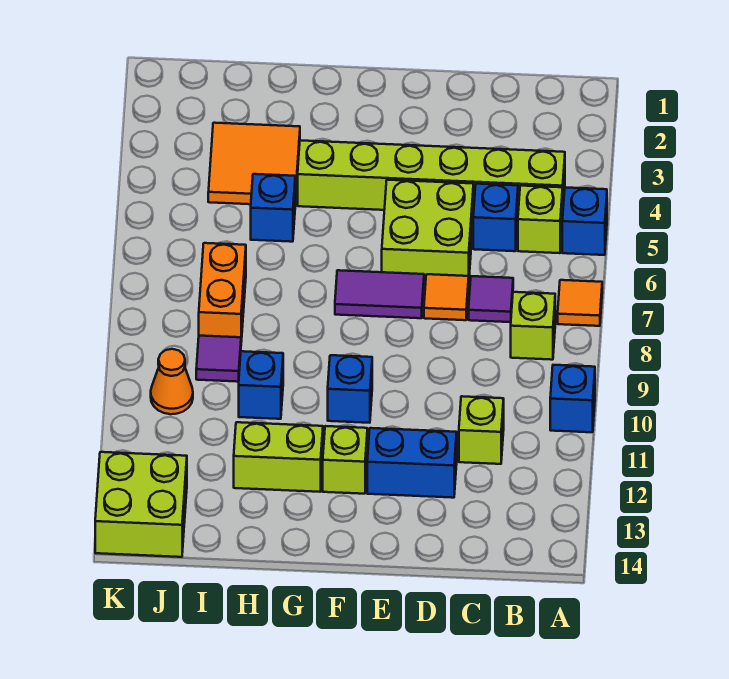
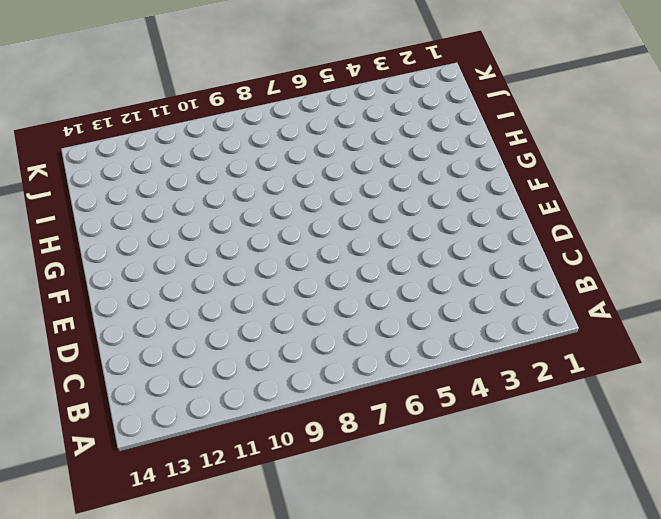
none -> blue 1x1 brick [562,187,607,255]
none -> orange 1x1 tile [558,280,602,326]
none -> blue 1x1 brick [550,365,595,432]

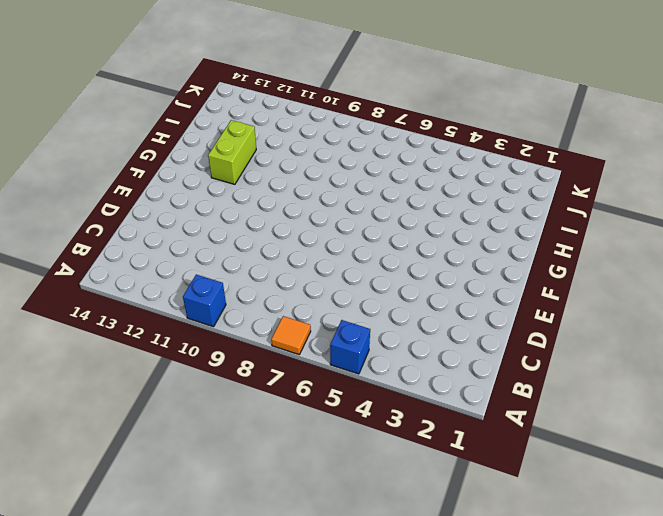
none -> lime 1x6 brick [298,140,565,214]
none -> lime 1x1 brick [518,186,563,253]
none -> lime 1x1 brick [511,292,555,360]

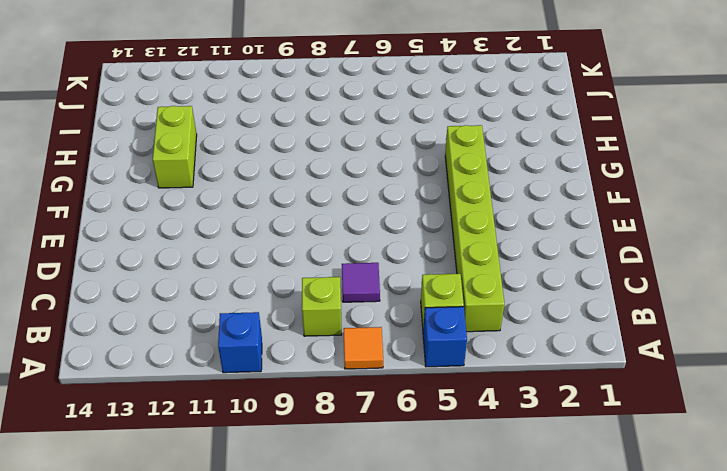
none -> blue 1x1 brick [473,184,518,251]
none -> lime 1x1 brick [459,396,504,464]
none -> lime 2x2 brick [382,180,473,283]

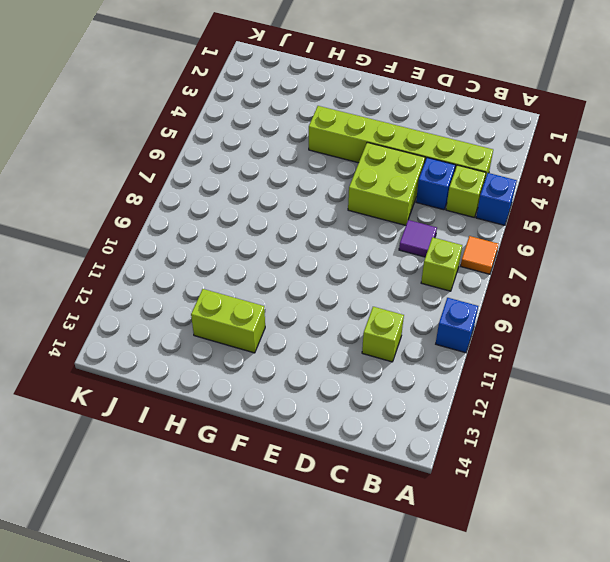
none -> orange 1x1 tile [424,274,469,320]
none -> blue 1x2 brick [367,428,457,498]
none -> purple 1x2 tile [335,270,424,318]

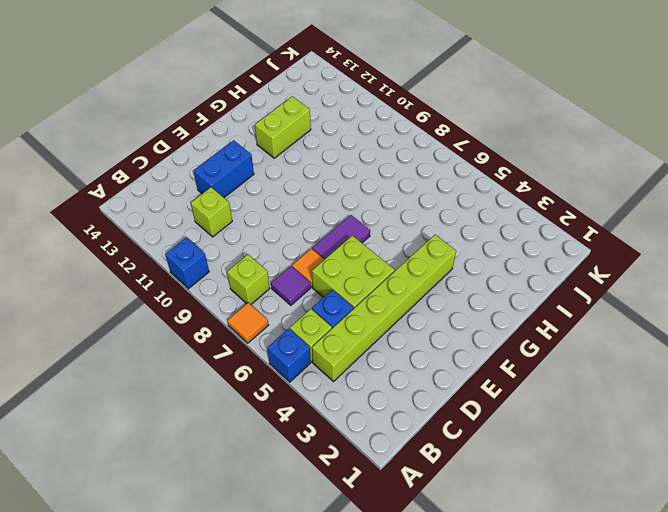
none -> blue 1x1 brick [328,355,372,423]
none -> lime 1x1 brick [323,426,367,494]
none -> orange 2x2 tile [208,123,300,205]

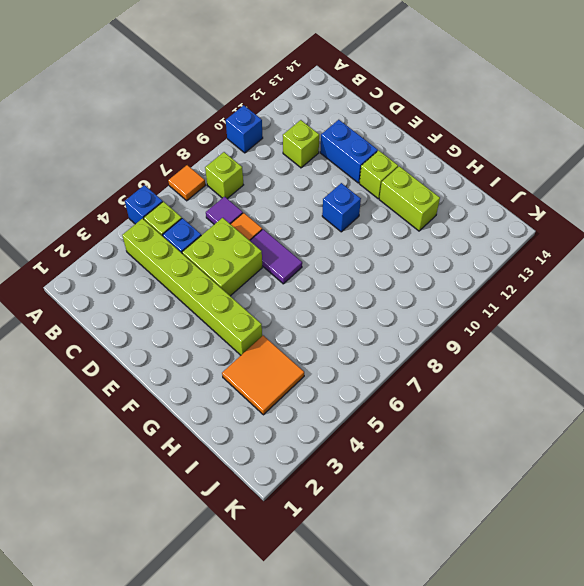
none -> blue 1x1 brick [251,174,295,242]
none -> blue 1x1 brick [239,351,283,419]
none -> orange 1x2 brick [199,243,246,342]

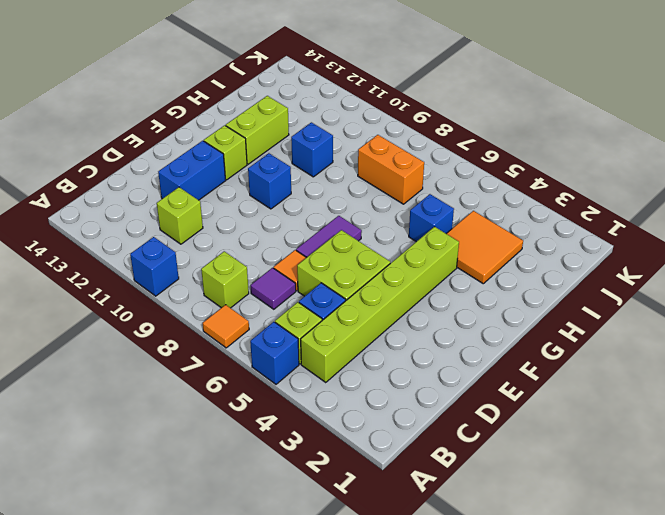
none -> purple 1x1 tile [196,336,241,382]
none -> orange 1x1 cone [151,349,193,414]
none -> lime 2x2 brick [95,452,187,557]

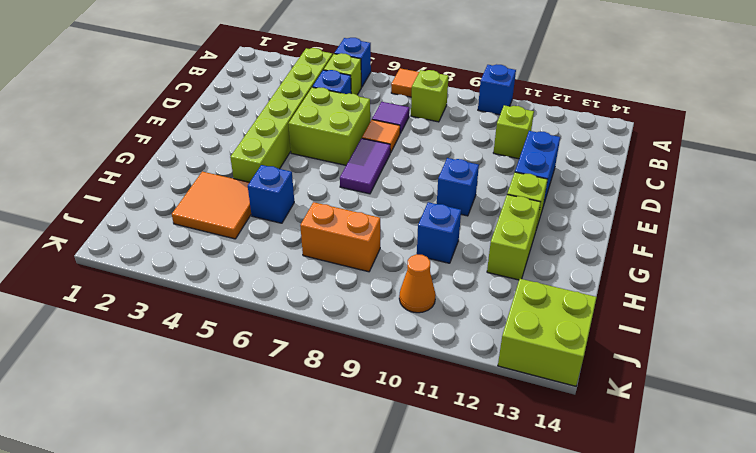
none -> purple 1x1 tile [196,336,241,382]

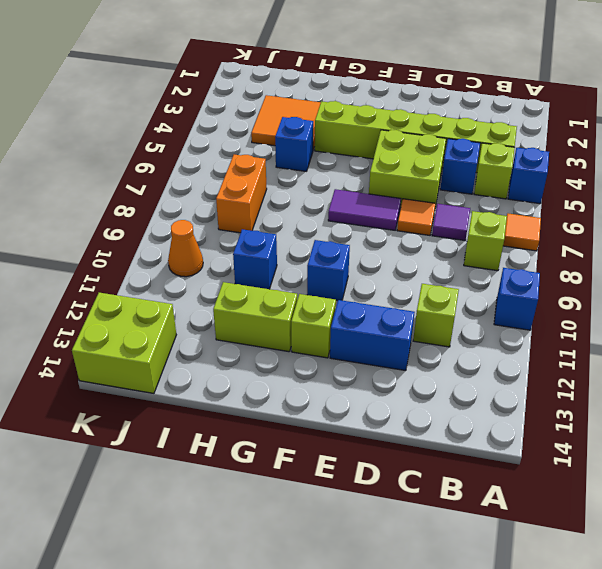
none -> purple 1x1 tile [196,336,241,382]

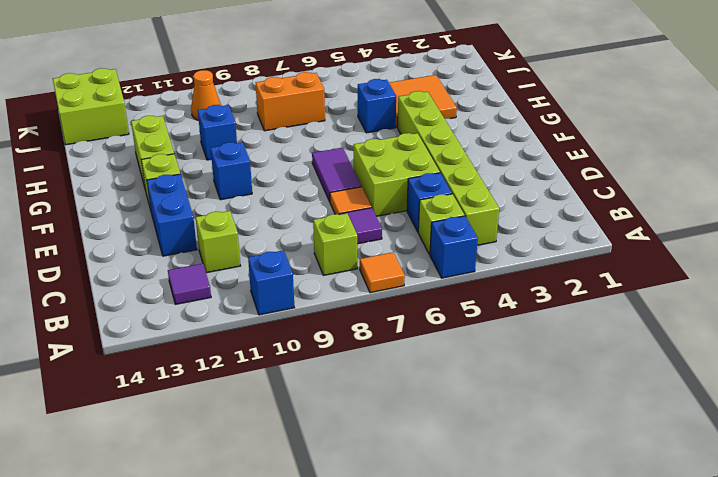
purple 1x1 tile [168,264,211,304] -> purple 1x1 tile moved to [196,336,241,382]

